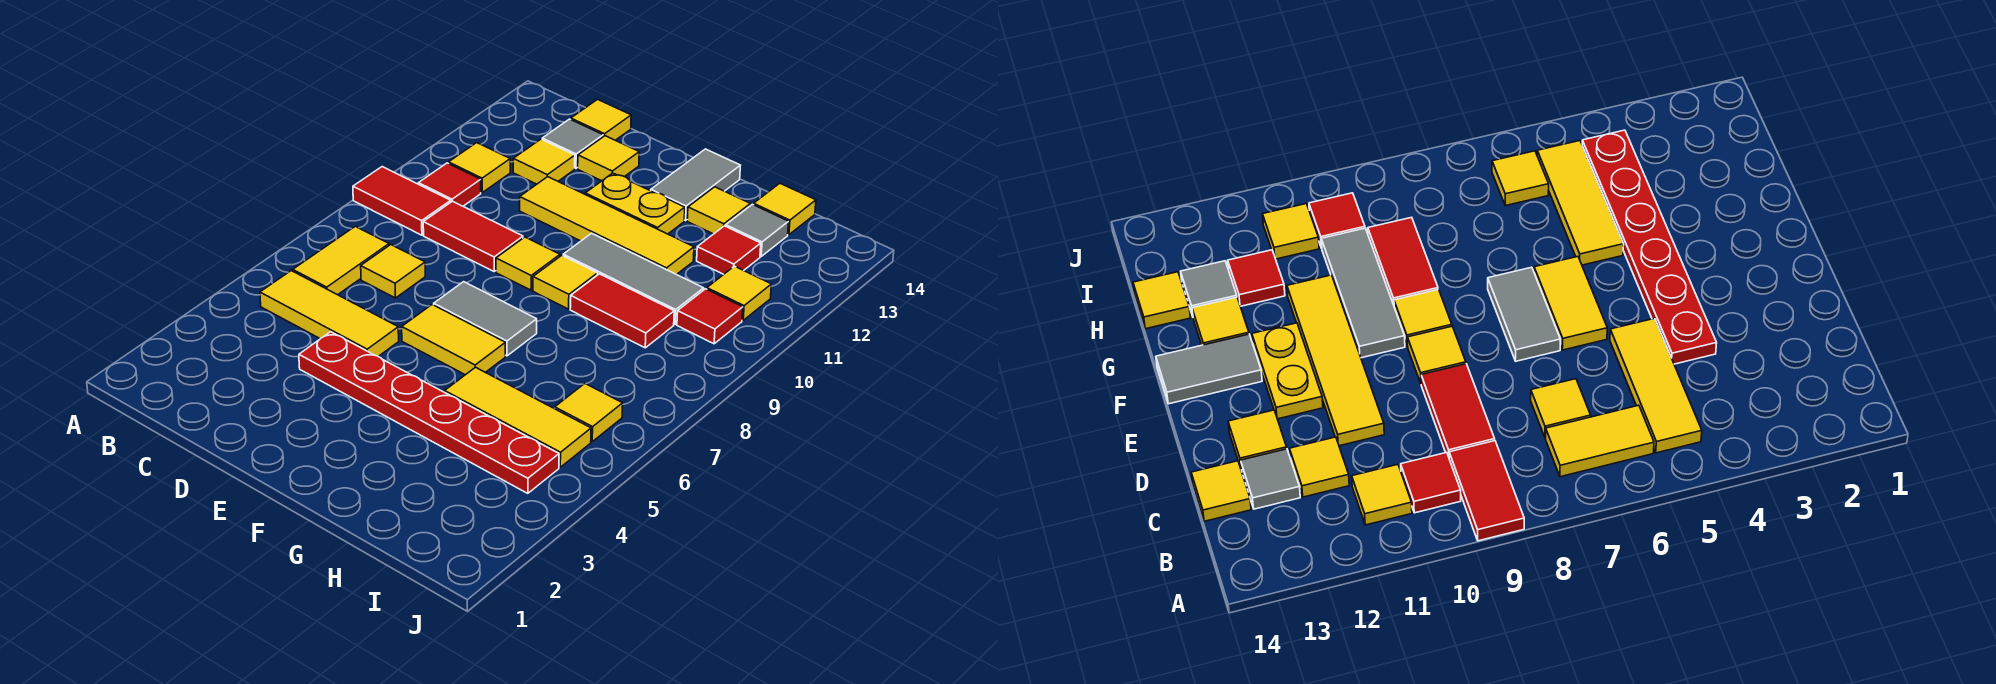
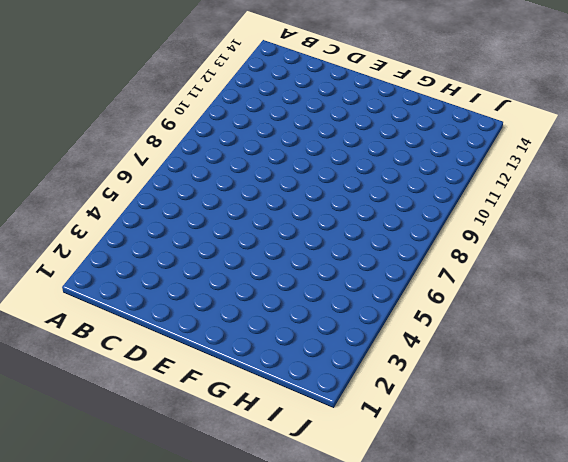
none -> red 1x2 tile [353,167,451,235]
none -> yellow 1x3 tile [260,271,399,357]
none -> yellow 1x2 tile [293,226,389,295]

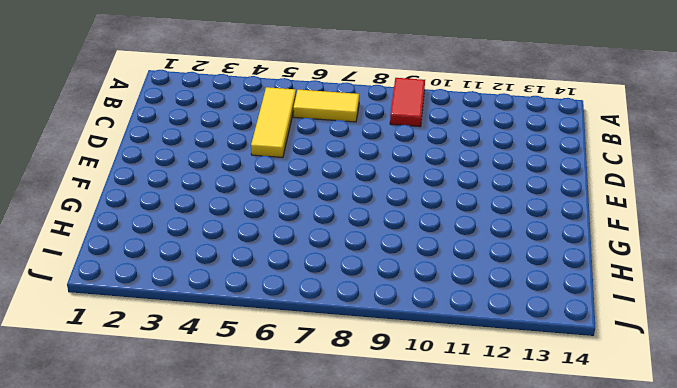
none -> red 1x1 tile [418,163,481,206]
none -> yellow 1x1 tile [449,143,510,193]
none -> yellow 1x1 tile [361,245,425,298]

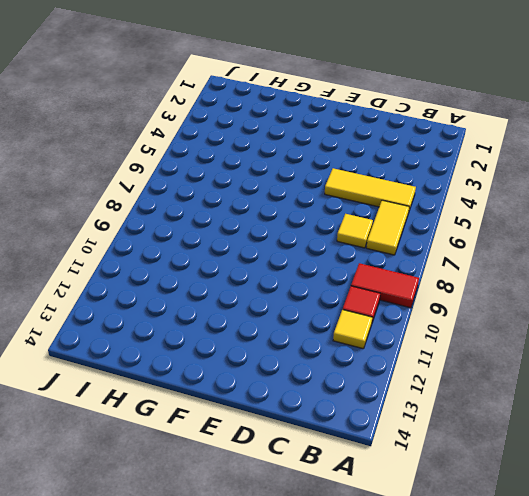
none -> red 1x2 tile [423,201,523,271]
none -> yellow 1x1 tile [513,139,575,184]
none -> grey 1x1 tile [542,119,603,168]

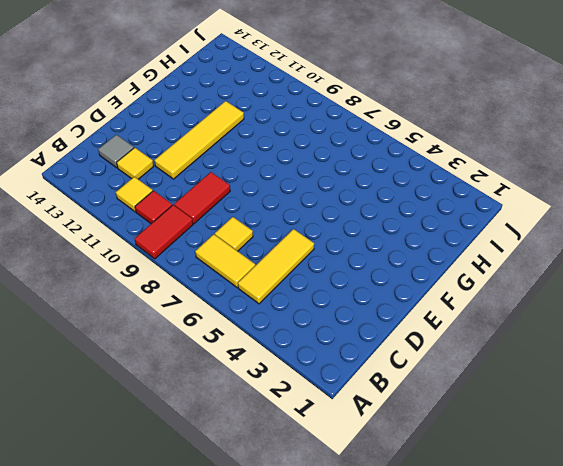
none -> yellow 1x1 tile [571,100,631,140]
none -> red 1x6 plate [299,332,559,493]
none -> yellow 1x1 tile [578,136,639,181]

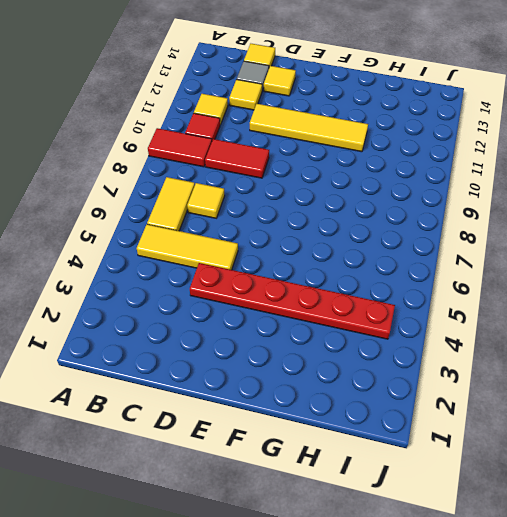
none -> yellow 1x2 tile [402,305,505,375]
none -> grey 1x2 tile [434,282,537,356]
none -> yellow 1x1 tile [496,237,560,290]

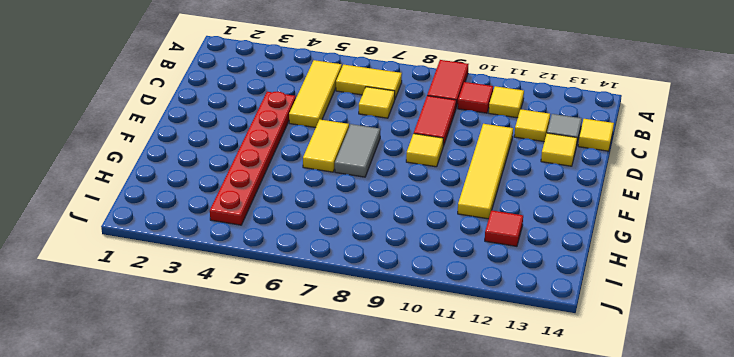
none -> yellow 1x2 plate [585,173,685,234]
none -> yellow 1x1 tile [533,255,598,309]
none -> grey 1x3 tile [563,233,704,324]

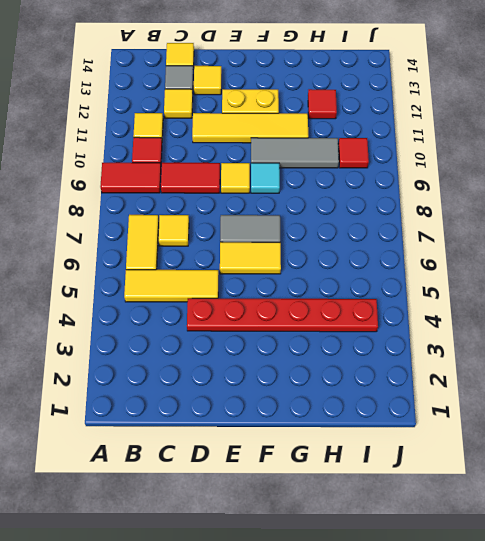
cyan 1x1 tile [251,163,280,193] -> yellow 1x1 tile [533,255,598,309]
none -> grey 1x2 tile [651,149,741,221]
none -> yellow 1x3 tile [445,367,591,467]
none -> red 1x2 tile [570,274,674,348]

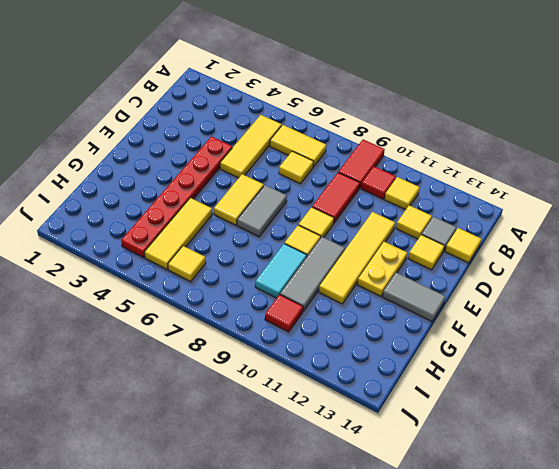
cyan 1x2 tile [255,244,307,298] -> red 1x2 tile [570,274,674,348]
none -> yellow 1x1 tile [687,187,750,234]
none -> red 1x1 tile [697,226,761,274]
none -> grey 1x1 tile [726,204,789,256]

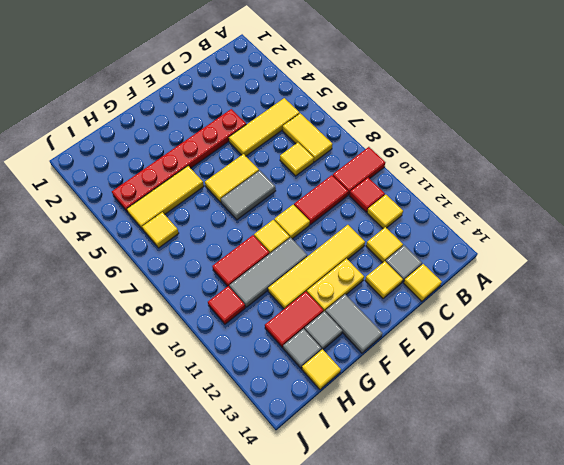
red 1x2 tile [265,292,324,347] -> red 1x1 tile [697,226,761,274]
grey 1x1 tile [305,311,342,350] -> yellow 1x1 tile [687,187,750,234]
none -> yellow 1x1 tile [707,266,771,320]

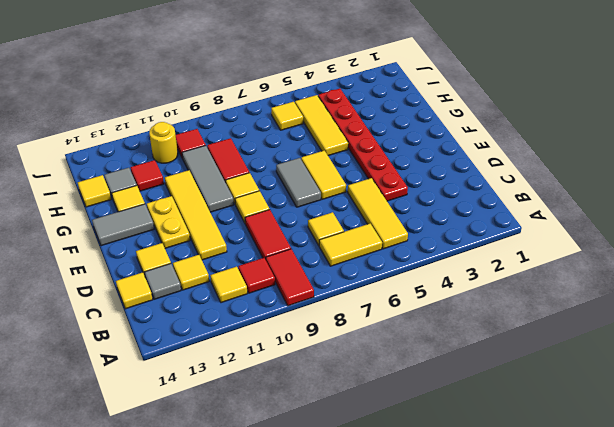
yellow 1x1 round brick [149,122,178,163] -> yellow 1x1 tile [707,266,771,320]

